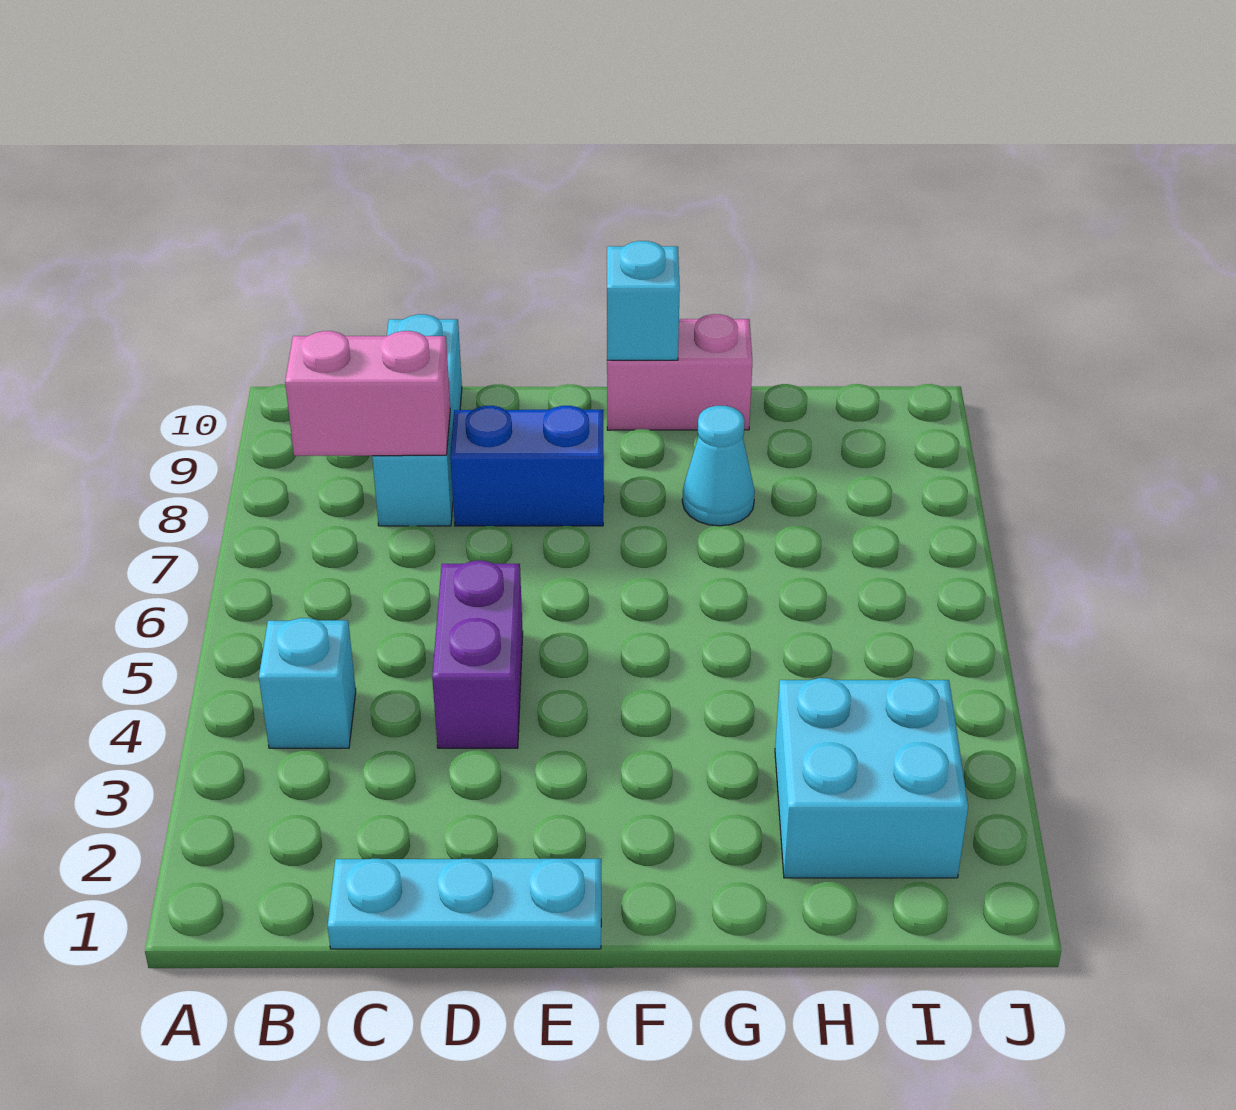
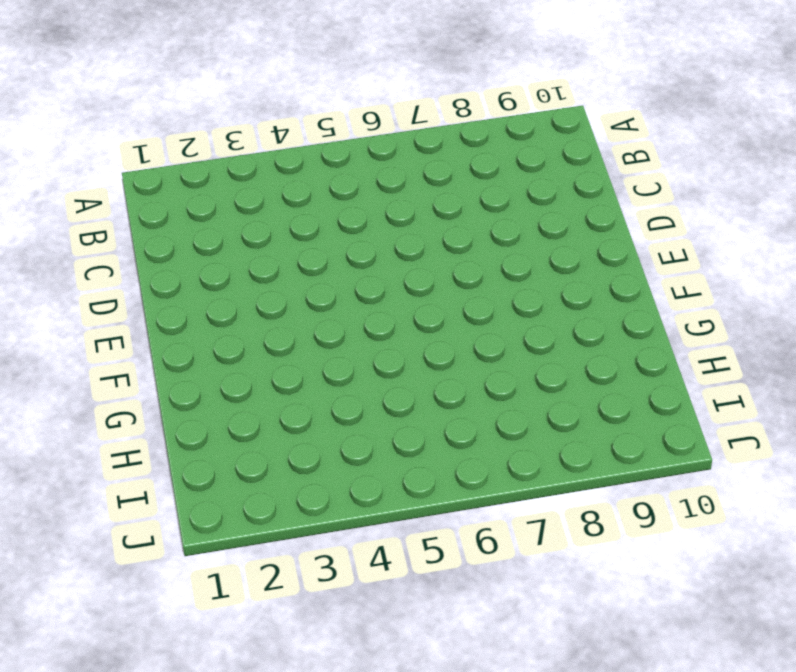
none -> cyan 1x1 brick [259,618,356,748]
none -> cyan 1x3 plate [328,859,601,949]

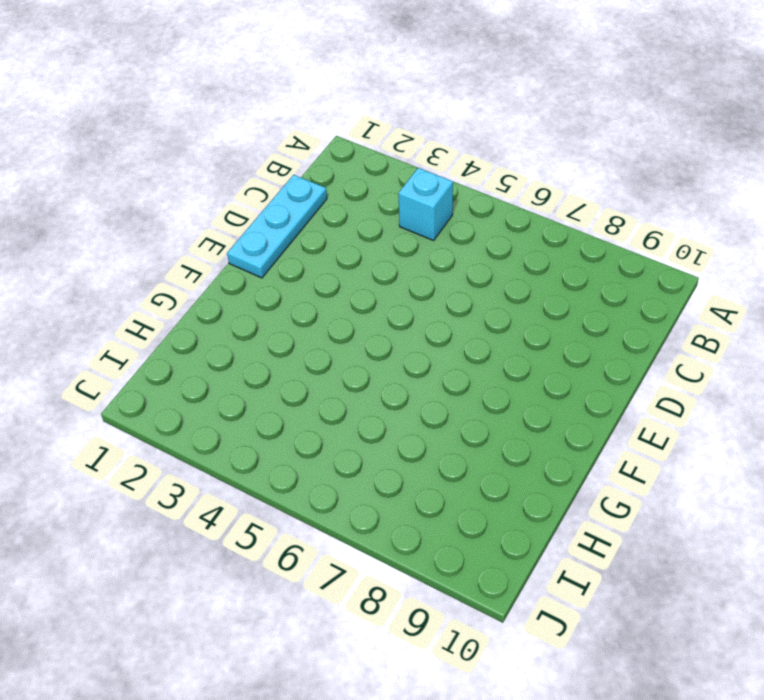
none -> cyan 1x3 brick [372,314,462,526]
none -> purple 1x2 brick [432,561,523,748]

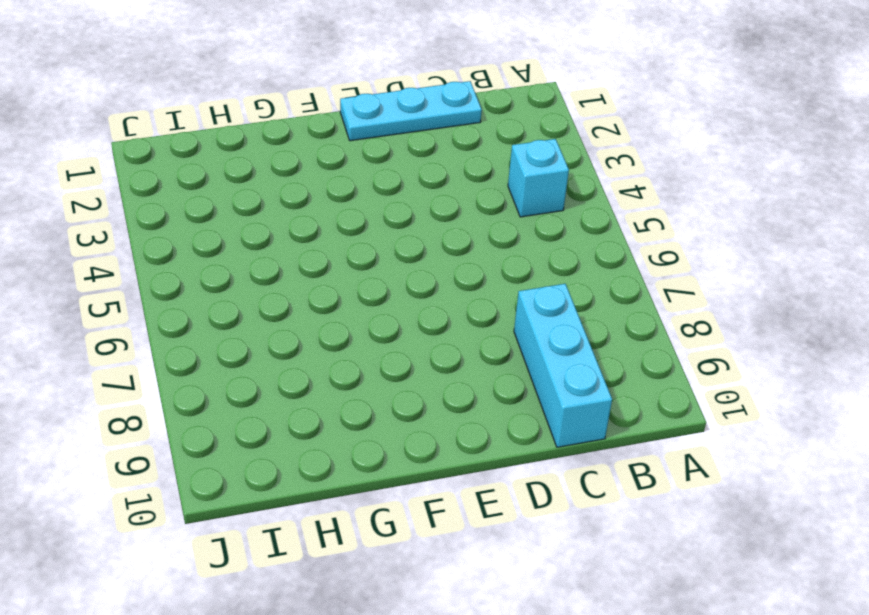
none -> purple 1x2 brick [432,561,523,748]
none -> blue 1x2 brick [450,406,604,526]

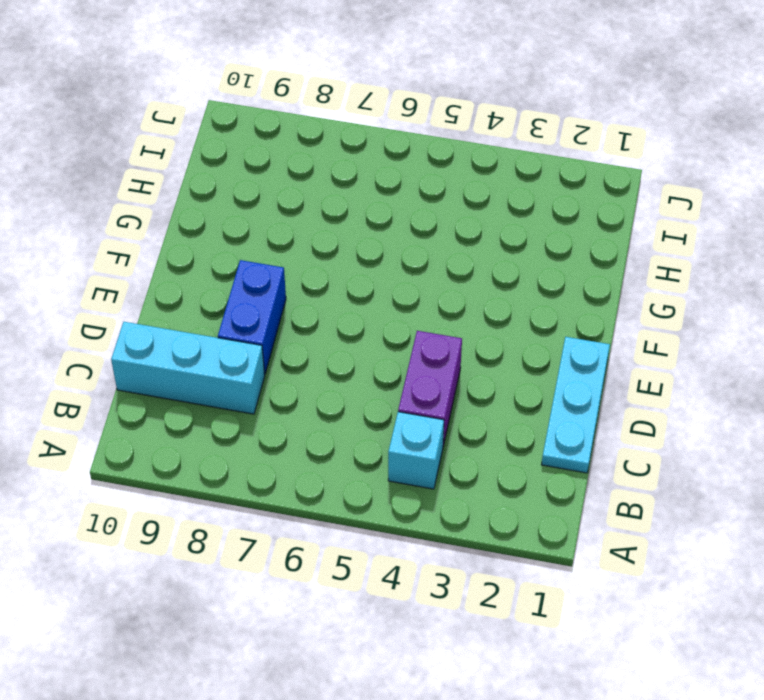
purple 1x2 brick [398,331,462,446] -> purple 1x2 brick turned to [432,561,523,748]
none -> pink 1x2 brick [607,314,752,430]
none -> cyan 1x1 cone [682,406,755,526]

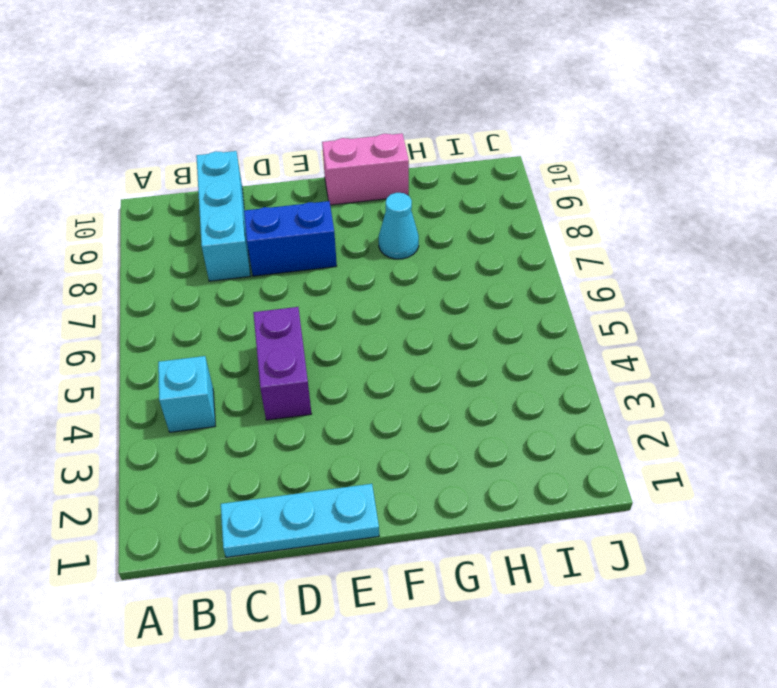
none -> cyan 2x2 brick [775,678,968,878]
none -> pink 1x2 brick [285,331,450,456]

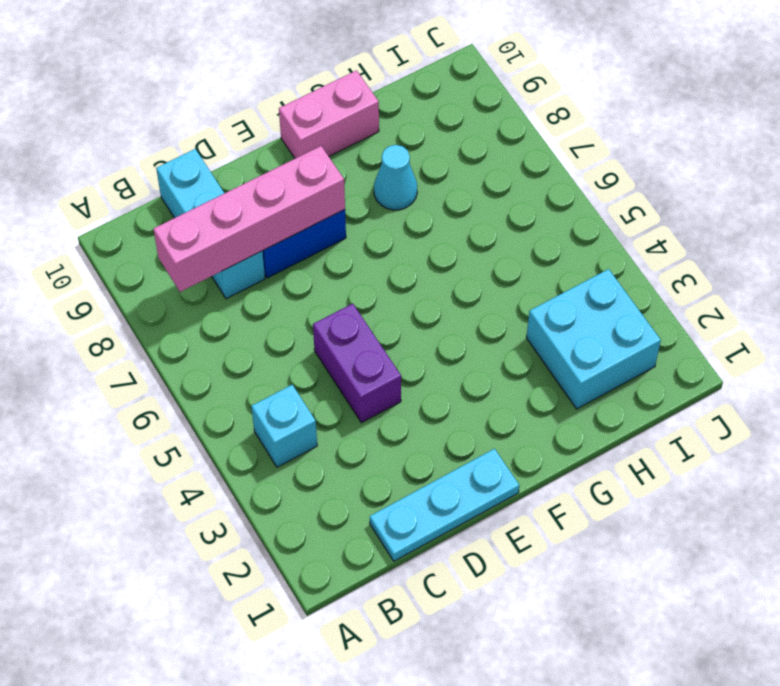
pink 1x4 brick [153,146,345,292] -> pink 1x2 brick [285,331,450,456]
none -> cyan 1x1 brick [607,241,680,360]

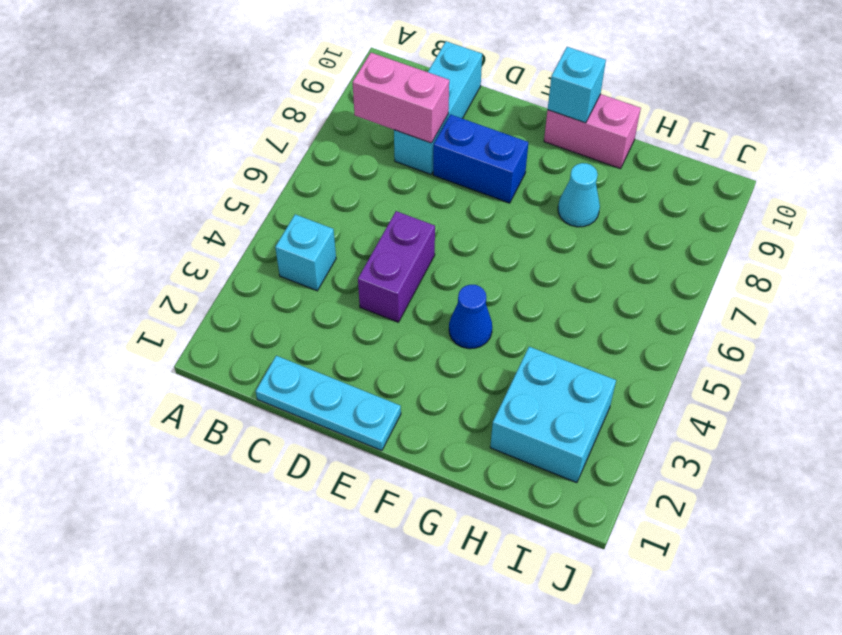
blue 1x1 cone [449,285,492,349] -> none

